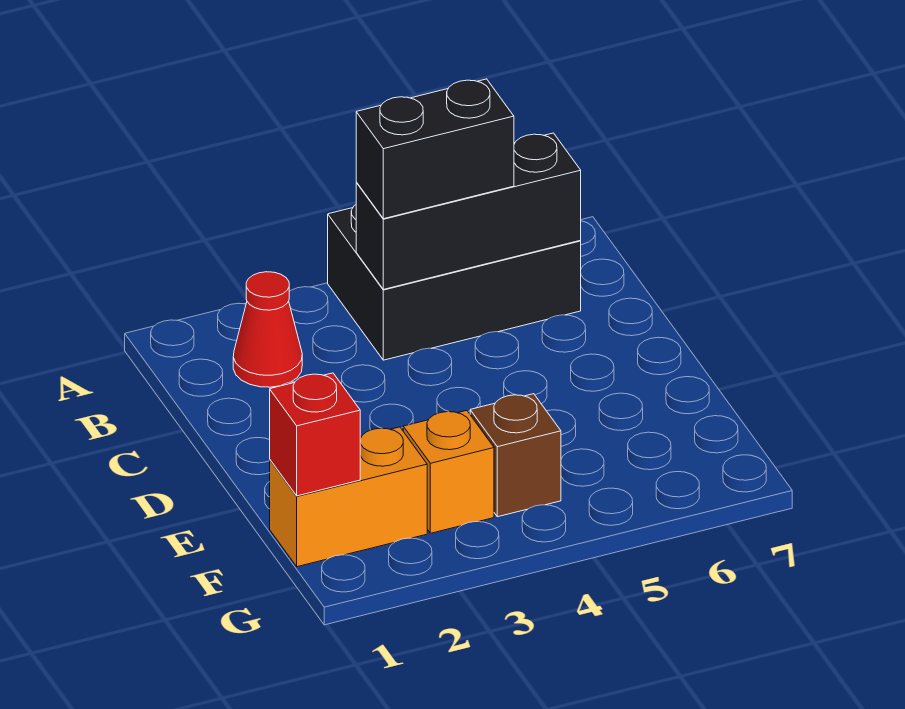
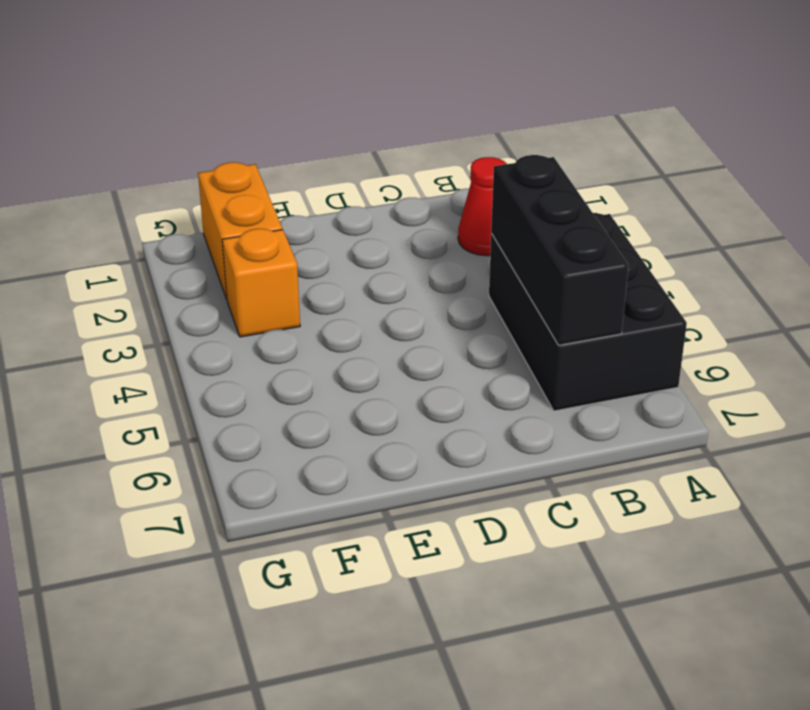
none -> brown 1x1 brick [470,394,561,517]
none -> red 1x1 brick [270,373,360,496]

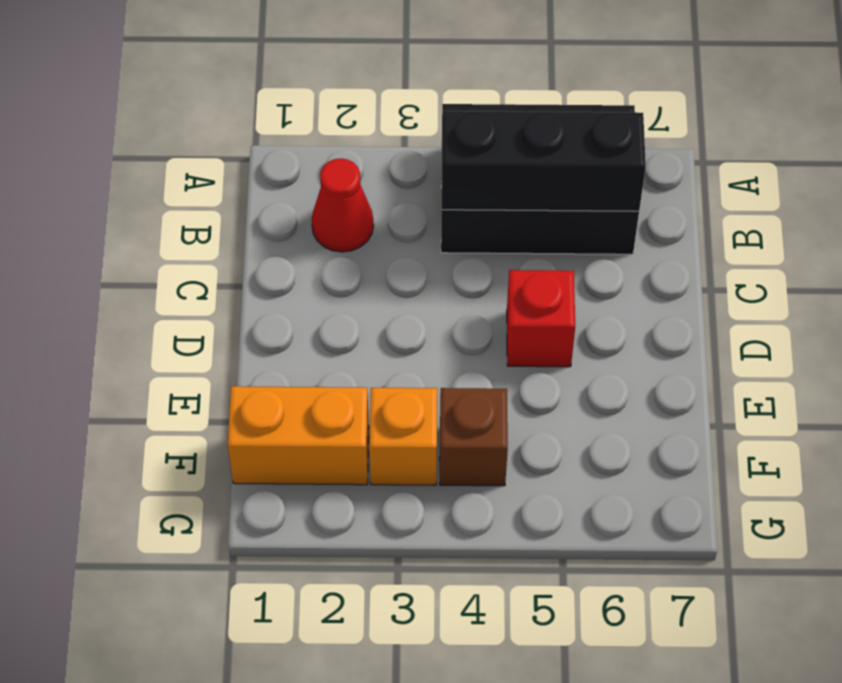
red 1x1 brick [507,270,575,367] -> red 1x1 brick moved to [270,373,360,496]
none -> black 1x2 brick [356,79,514,219]

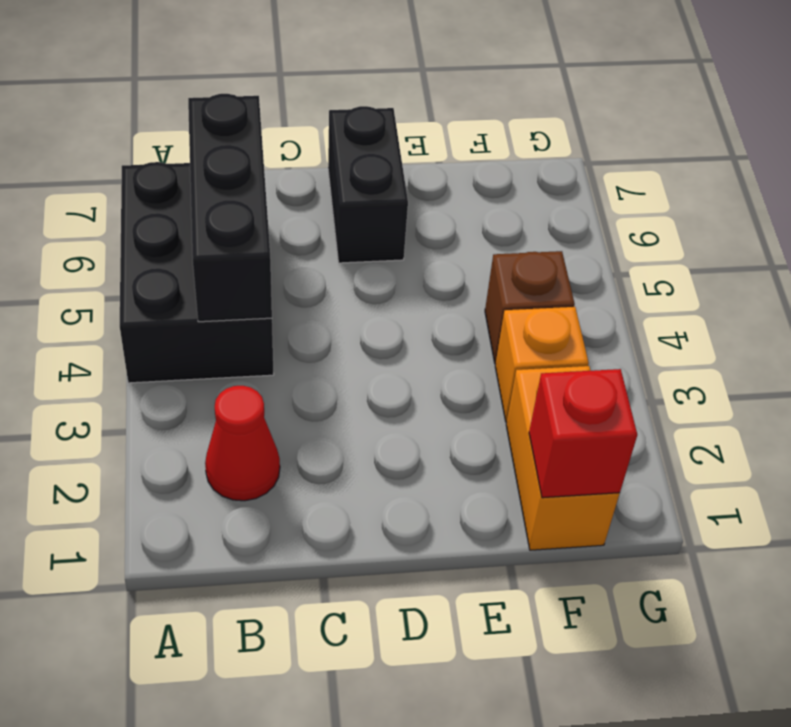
black 1x2 brick [328,106,408,263] -> black 1x2 brick moved to [356,79,514,219]

